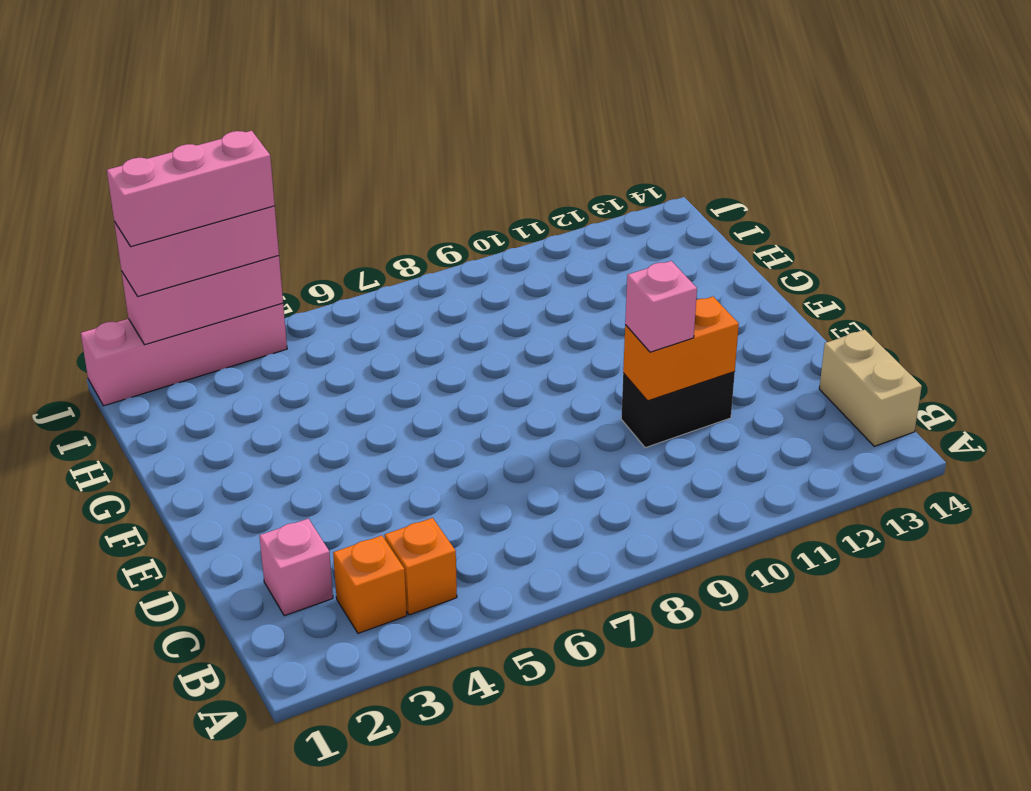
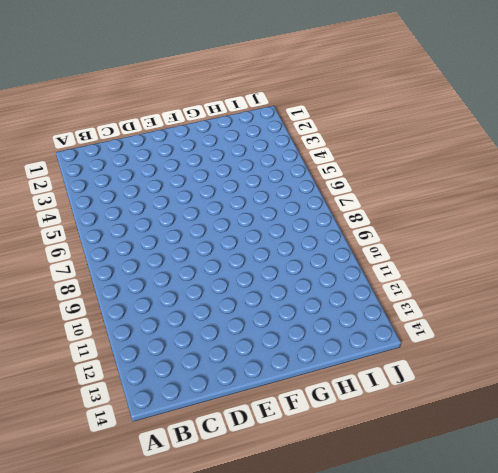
none -> orange 1x1 brick [333,535,407,633]
none -> orange 1x1 brick [385,518,457,615]

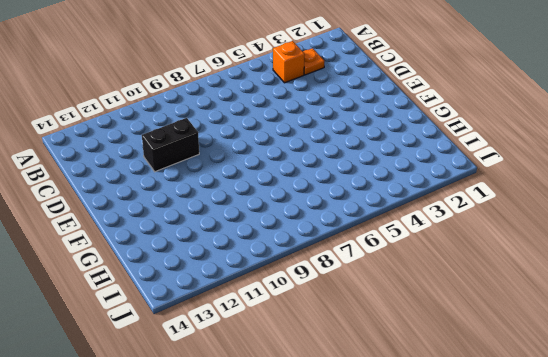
orange 1x1 plate [303,48,324,75] -> orange 1x1 brick [333,535,407,633]
none -> tan 1x2 brick [819,330,922,446]
none -> pink 1x1 brick [259,519,333,616]

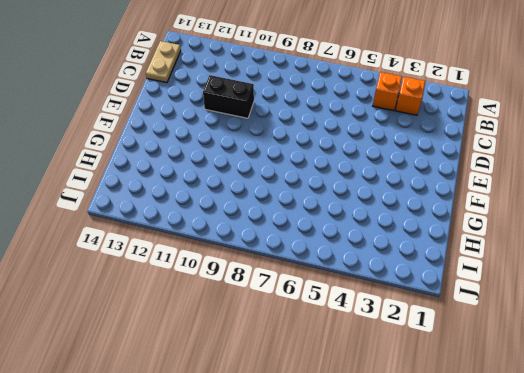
tan 1x2 plate [146,41,181,83] -> tan 1x2 brick [819,330,922,446]
none -> pink 1x1 brick [259,519,333,616]
none -> pink 1x4 brick [81,303,287,406]

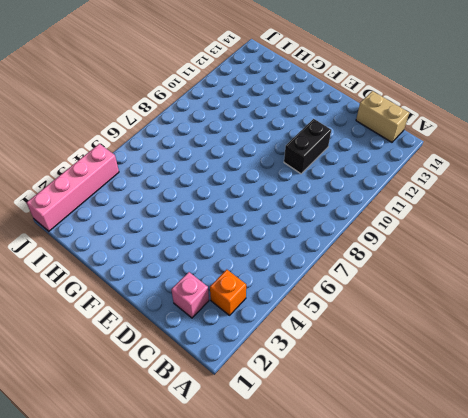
none -> orange 1x1 brick [385,518,457,615]
none -> orange 1x2 brick [623,297,739,401]

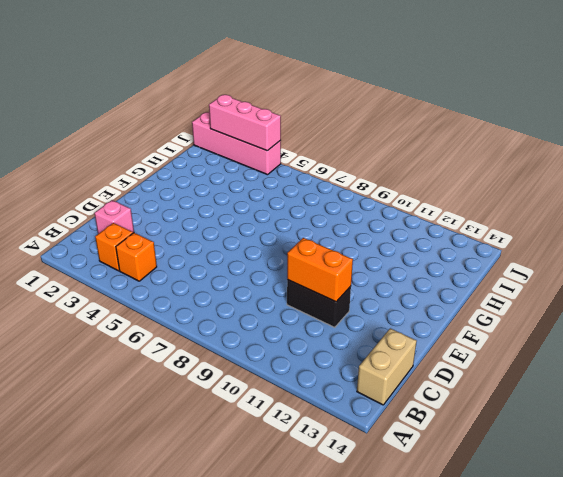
none -> pink 1x1 brick [625,261,697,352]
none -> pink 1x3 brick [114,206,279,296]

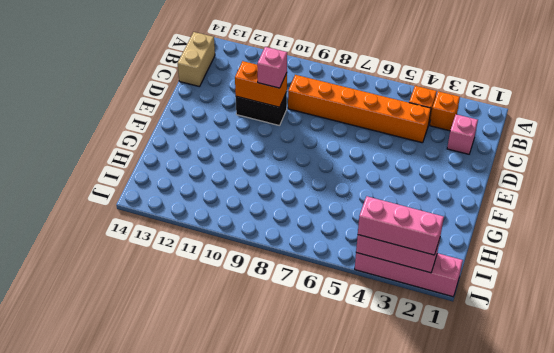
orange 1x6 brick [288,75,431,143] -> none
none -> pink 1x3 brick [107,131,275,247]

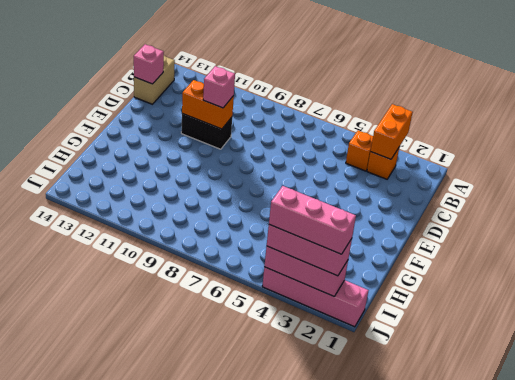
orange 1x2 brick [371,104,413,159] -> none
pink 1x1 brick [134,44,164,84] -> pink 1x1 brick moved to [259,519,333,616]

